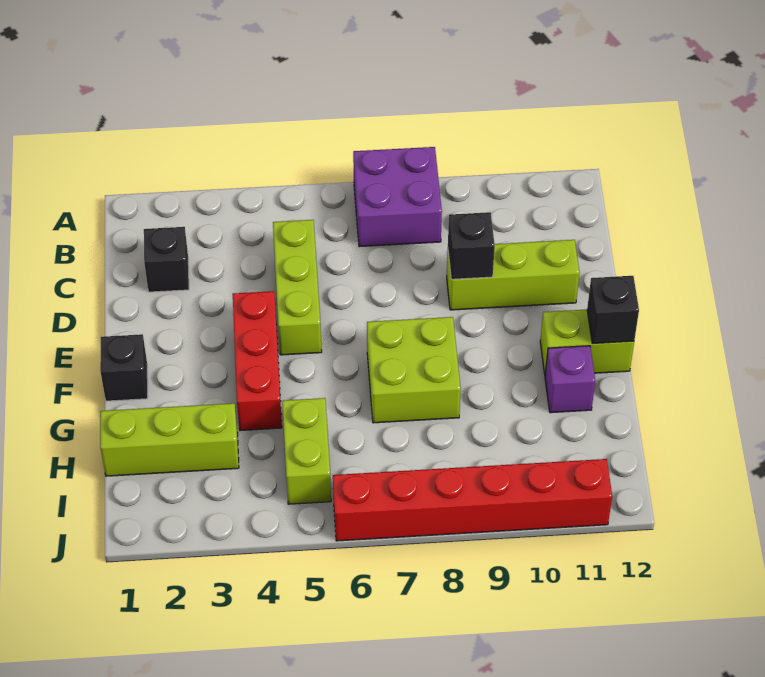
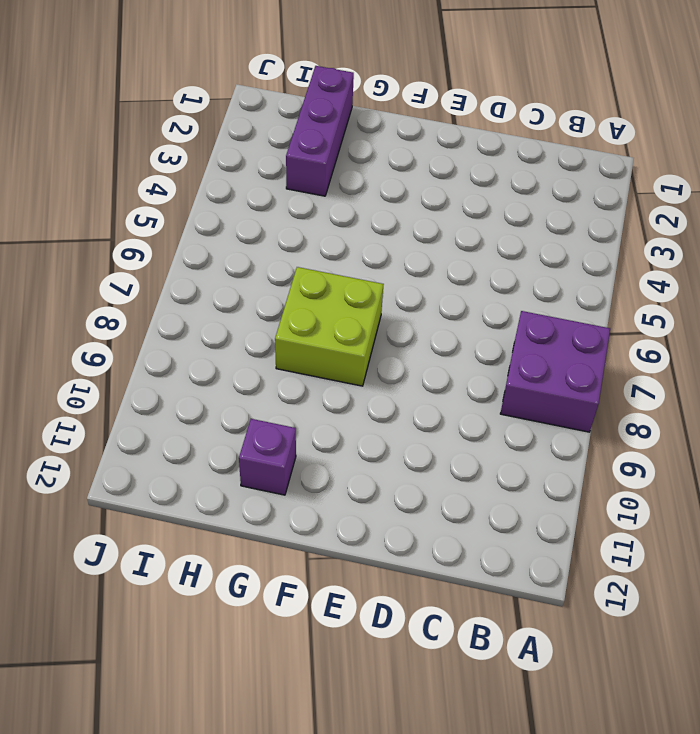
purple 1x3 brick [286,66,354,196] -> lime 1x3 brick [100,403,239,476]
none -> black 1x1 brick [144,227,189,292]
none -> lime 1x3 brick [273,220,322,355]
none -> lime 1x3 brick [447,240,580,310]

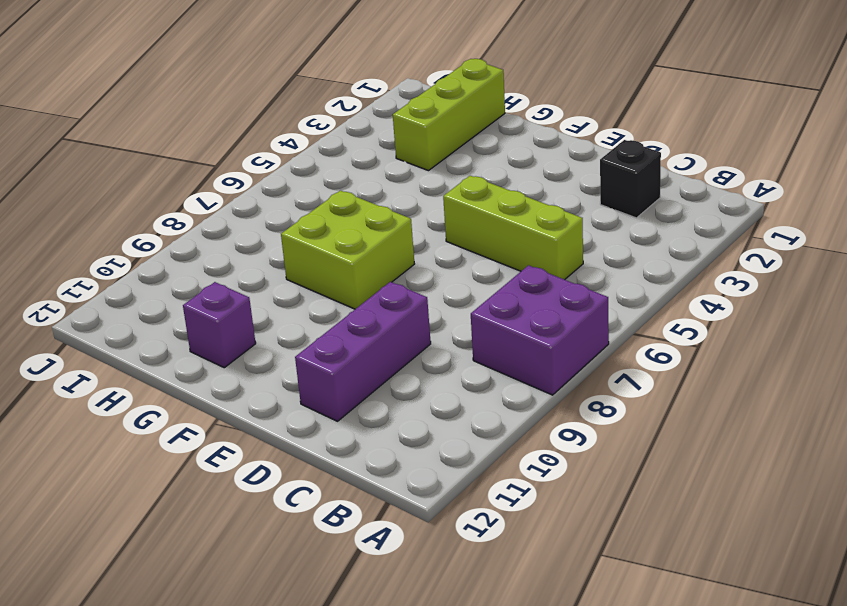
purple 1x3 brick [295,282,431,421] -> lime 1x3 brick [447,240,580,310]
none -> red 1x3 brick [233,291,282,431]
none -> black 1x1 brick [100,334,148,401]
none -> lime 1x2 brick [540,310,634,374]

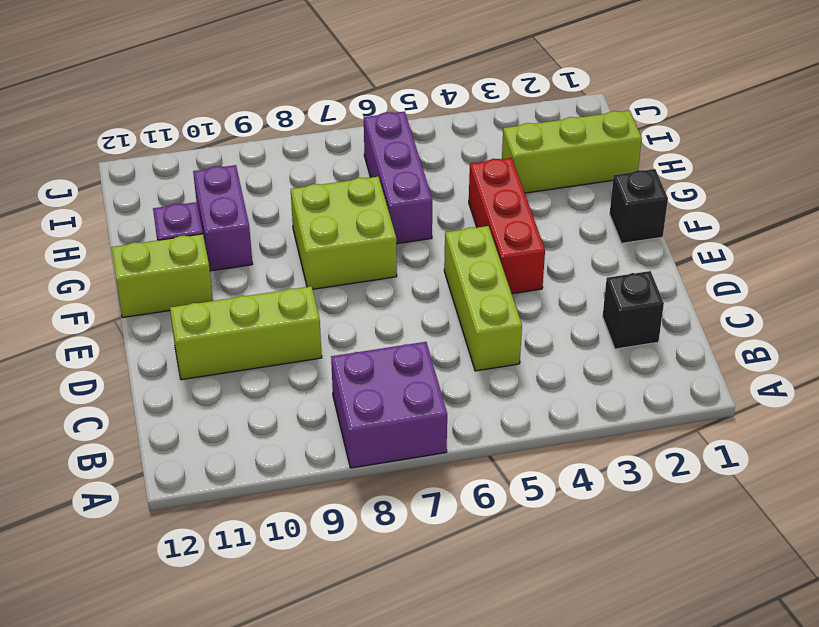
purple 1x3 brick [364,112,432,244] -> none
purple 1x2 brick [193,165,252,271] -> none
none -> lime 1x2 brick [282,398,331,504]
none -> red 1x6 brick [333,459,612,541]
none -> black 1x1 brick [448,212,495,279]

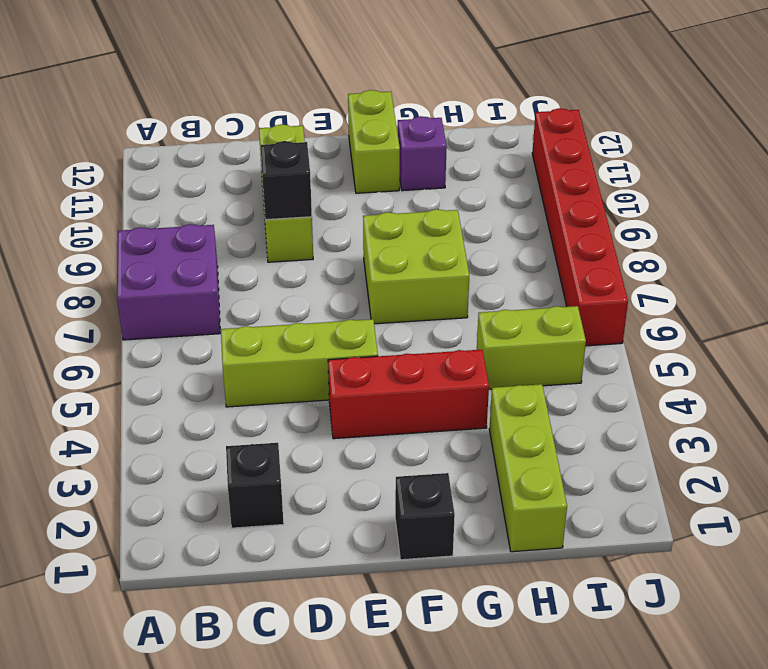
none -> black 1x1 brick [587,276,639,344]

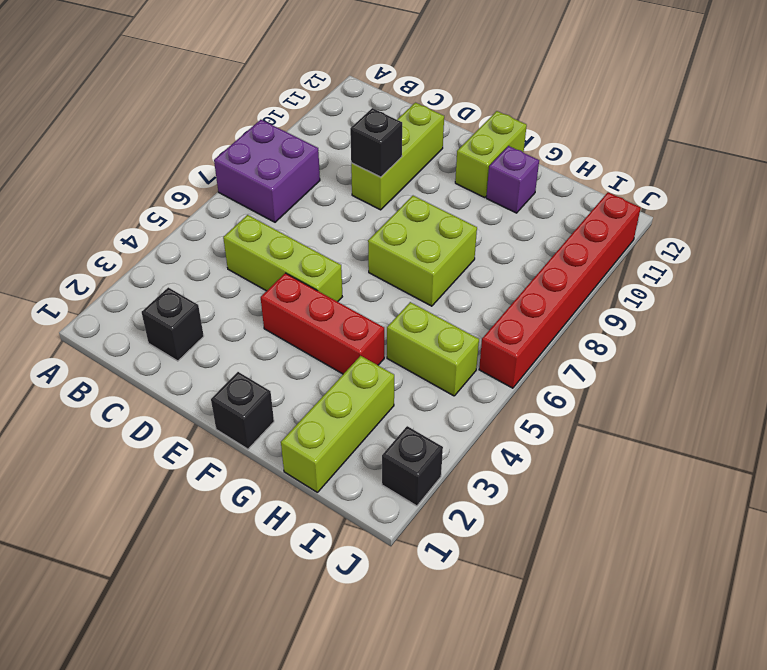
black 1x1 brick [382,426,443,506] -> black 1x1 brick moved to [587,276,639,344]

